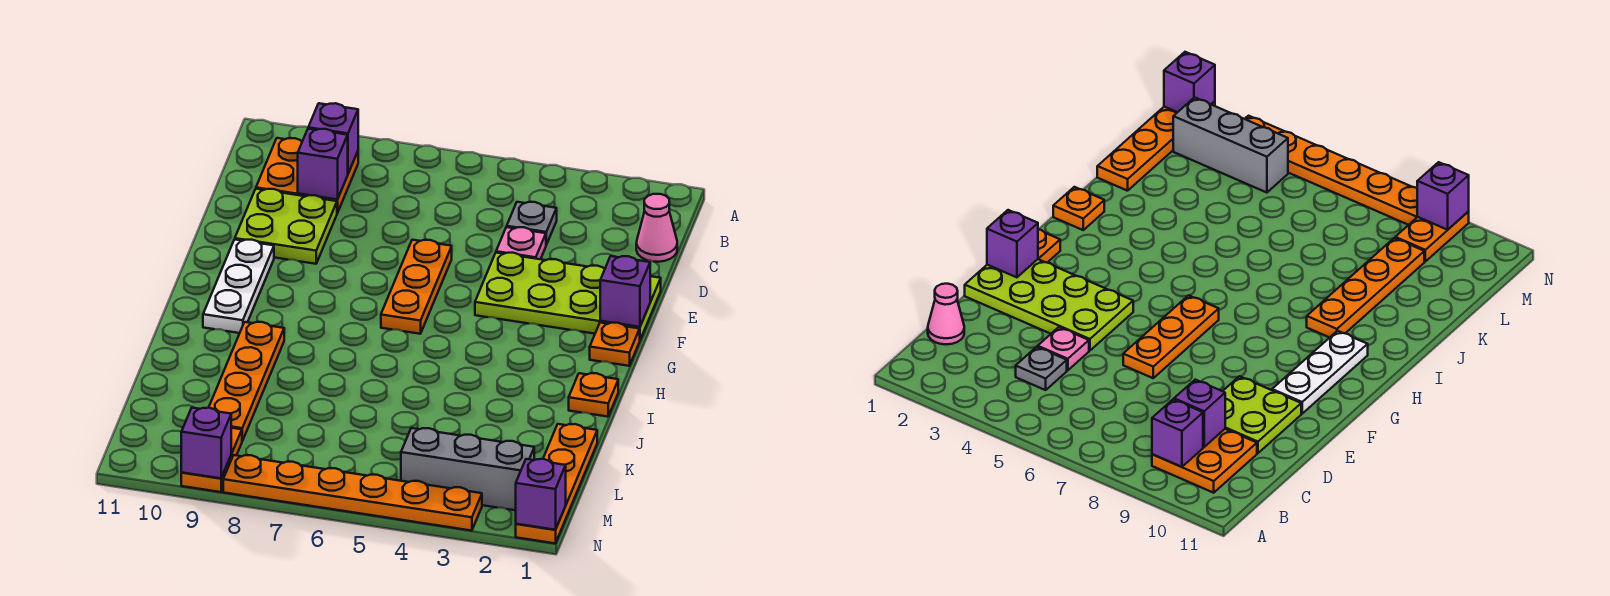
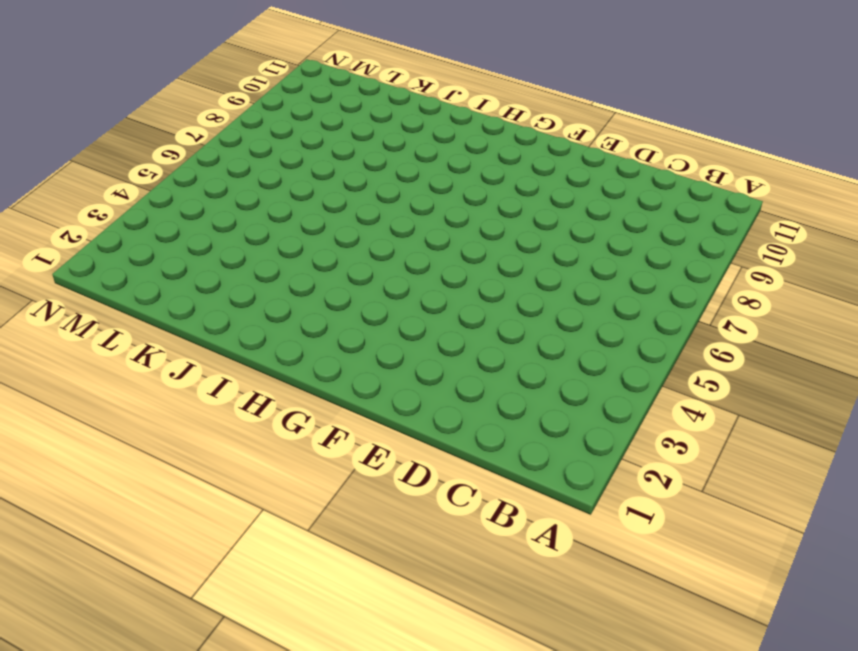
none -> orange 2x2 plate [256,138,358,213]
none -> pink 1x1 cone [636,194,677,262]
none -> grey 1x1 plate [507,202,557,245]

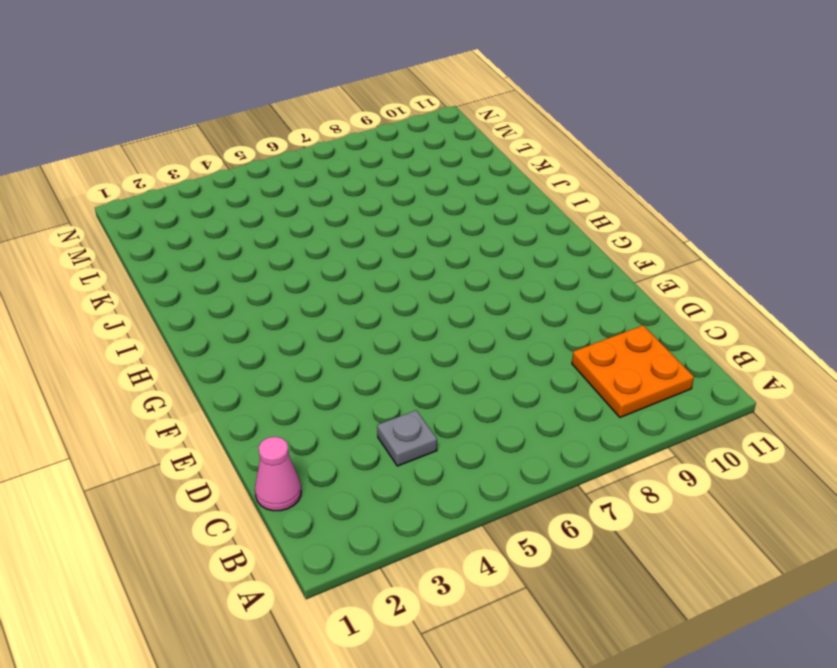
none -> pink 1x1 plate [496,227,546,259]
none -> lime 2x2 plate [235,189,337,264]
none -> lime 2x4 plate [475,253,661,340]

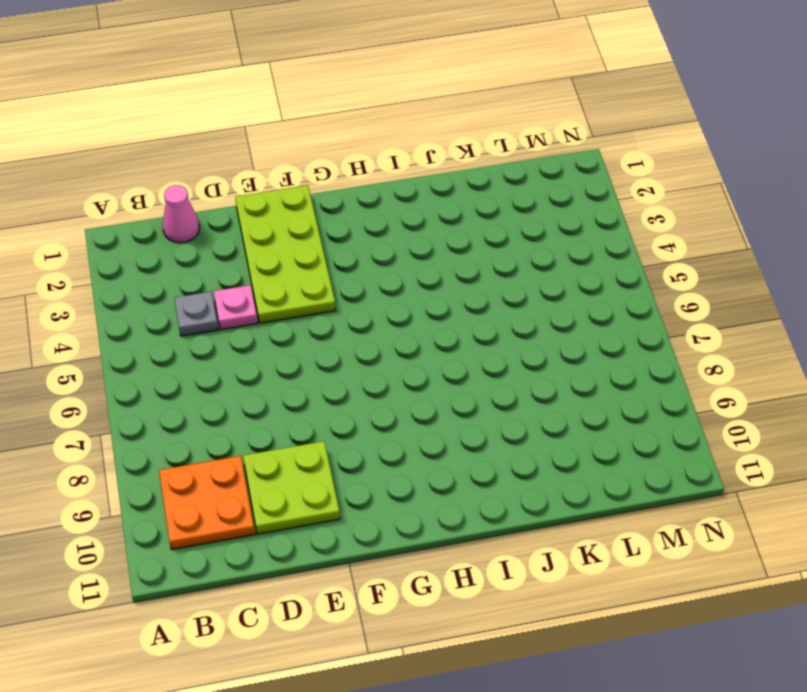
none -> orange 1x3 plate [381,240,452,334]
none -> white 1x3 plate [203,239,274,333]
none -> orange 1x1 plate [590,323,640,366]

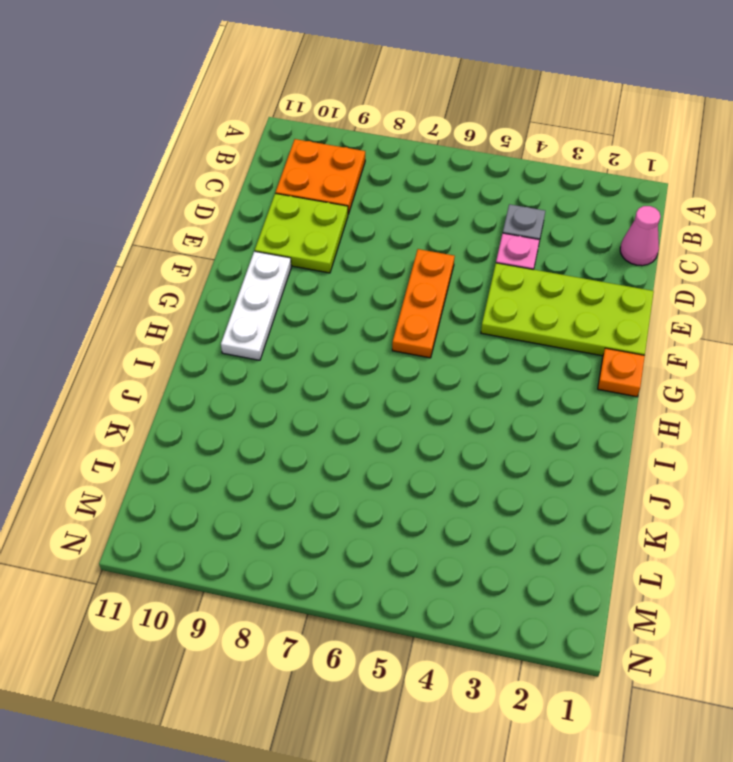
none -> orange 1x1 plate [569,373,618,417]
none -> orange 1x4 plate [209,322,284,441]
none -> orange 1x4 plate [516,424,597,543]

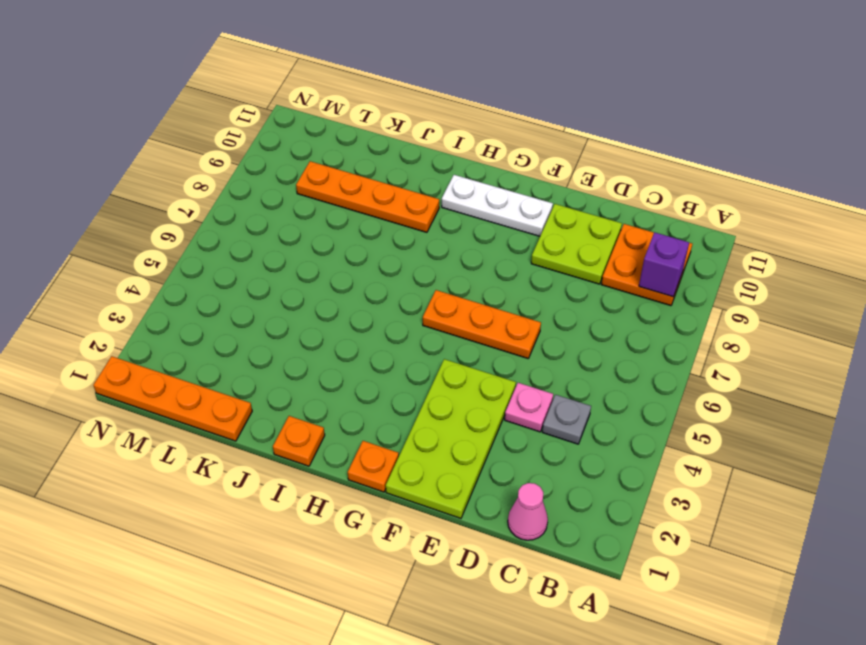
none -> grey 1x3 brick [401,428,534,510]
none -> orange 1x2 plate [181,428,242,492]
none -> orange 1x6 plate [223,455,482,531]

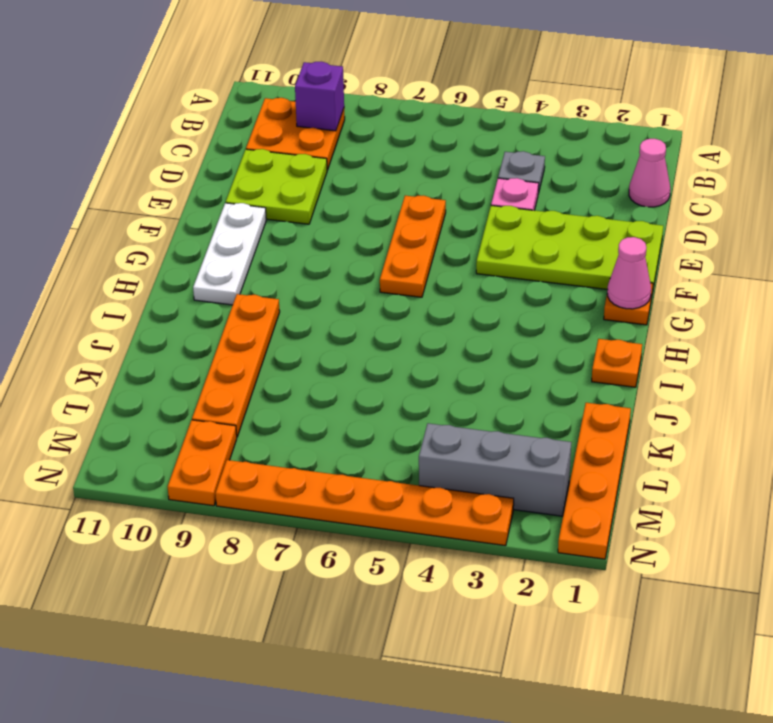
pink 1x1 cone [607,237,651,309] -> none
none -> purple 1x1 brick [298,129,348,199]
none -> purple 1x1 brick [600,256,650,327]
none -> purple 1x1 brick [516,459,566,530]

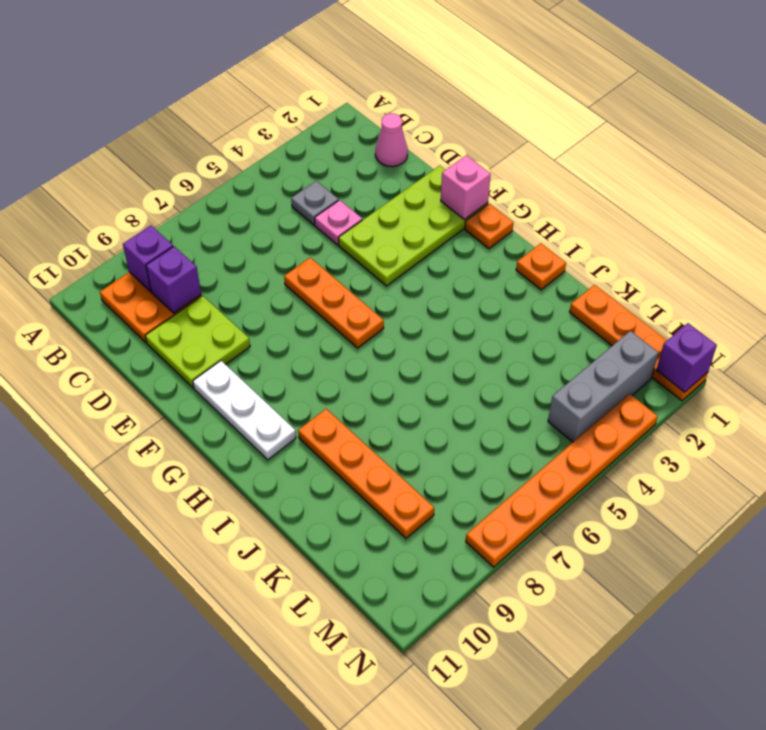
pink 1x1 brick [441,155,491,220] -> purple 1x1 brick [600,256,650,327]
none -> orange 1x2 plate [181,428,242,492]
none -> purple 1x1 brick [181,408,231,478]

